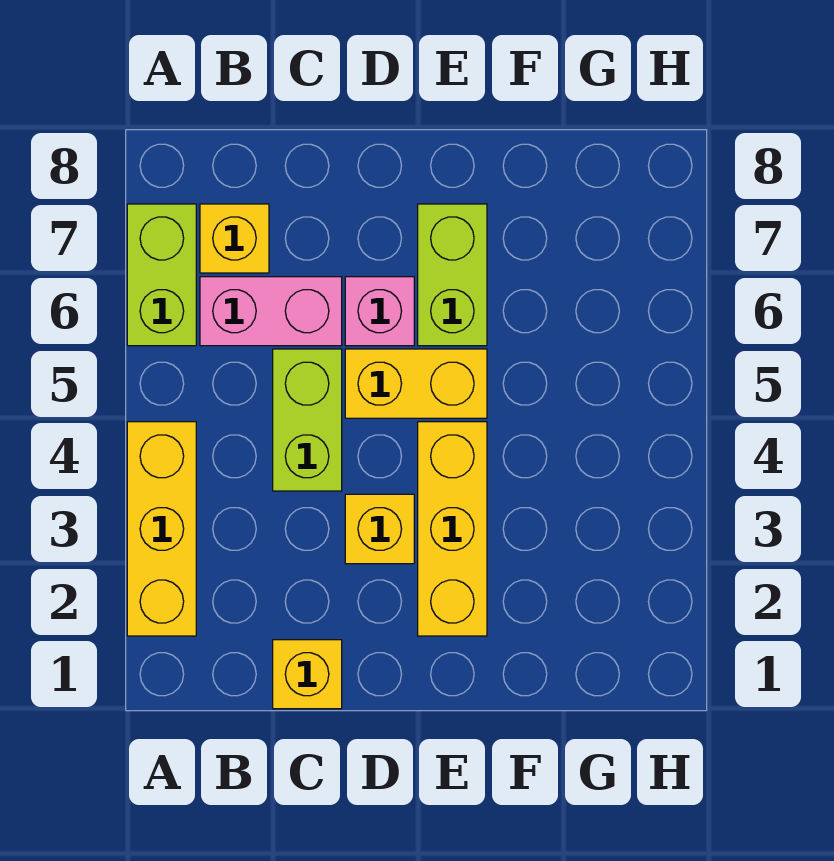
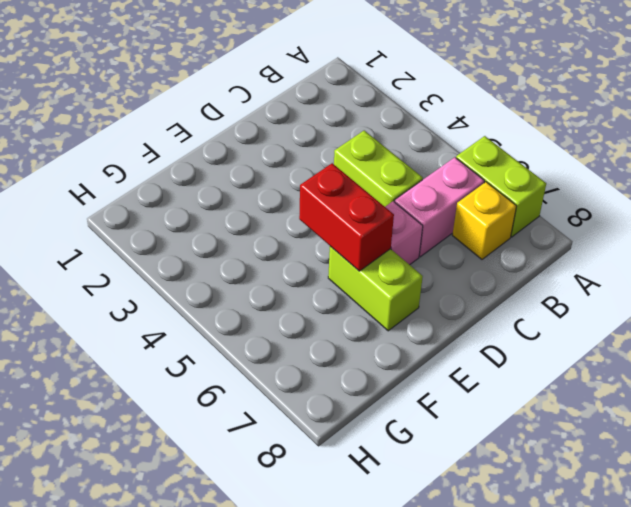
red 1x2 brick [299,163,394,271] -> none
none -> yellow 1x3 brick [127,422,196,636]
none -> yellow 1x1 brick [273,640,342,709]

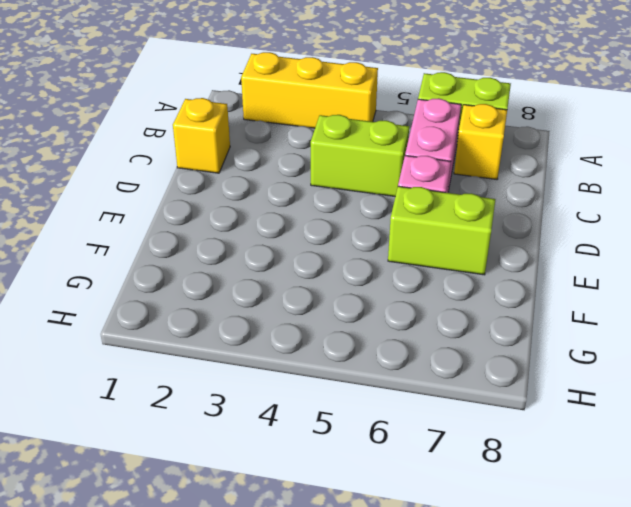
none -> yellow 1x1 brick [345,494,414,564]
none -> yellow 1x2 brick [345,349,487,418]

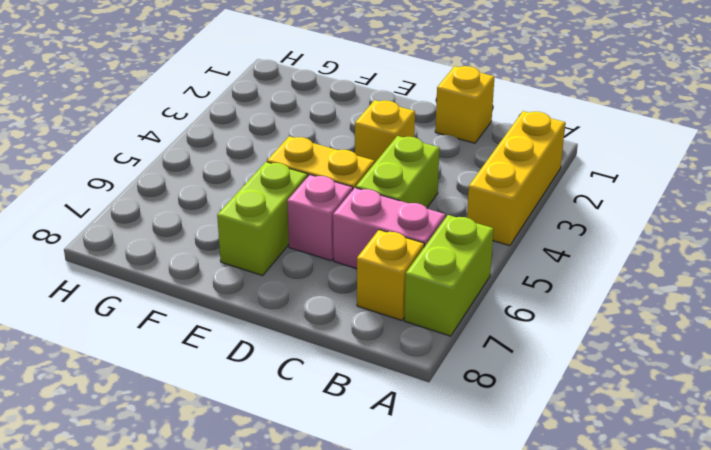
none -> yellow 1x3 brick [418,422,487,636]

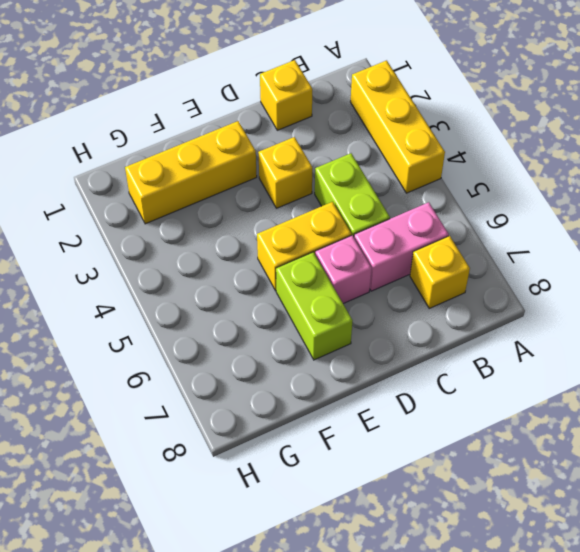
yellow 1x3 brick [125,121,257,224] -> yellow 1x3 brick turned to [418,422,487,636]
none -> lime 1x2 brick [127,204,196,346]

